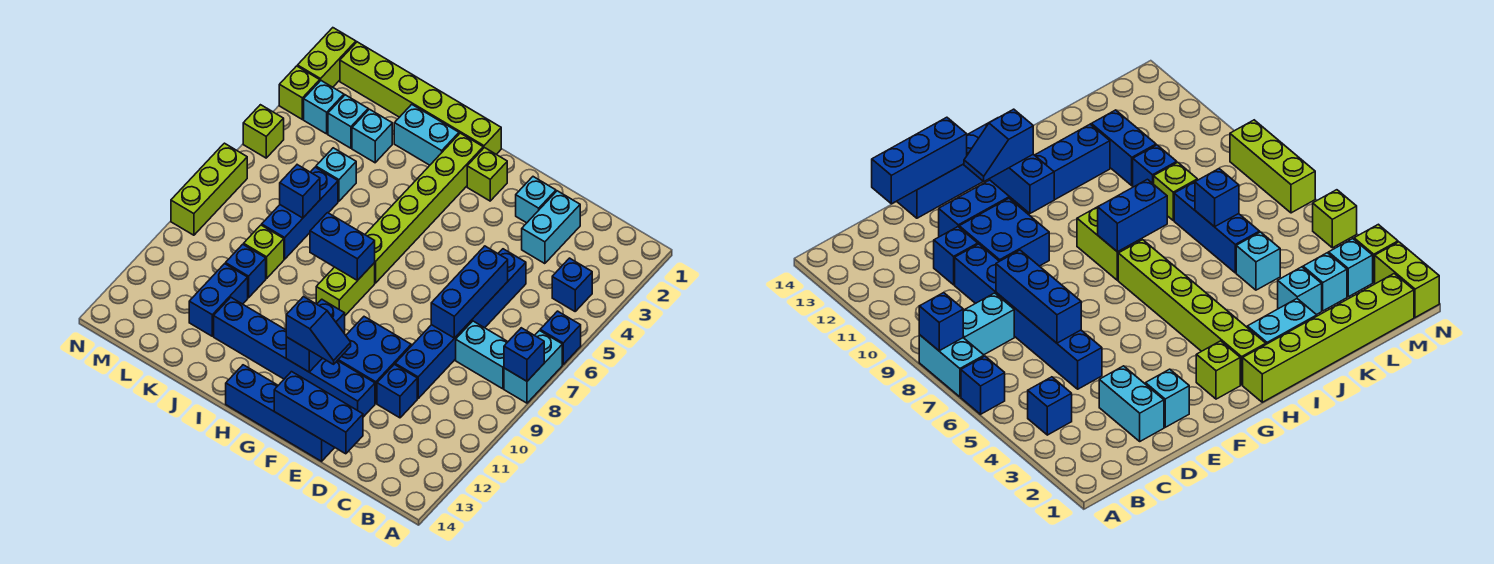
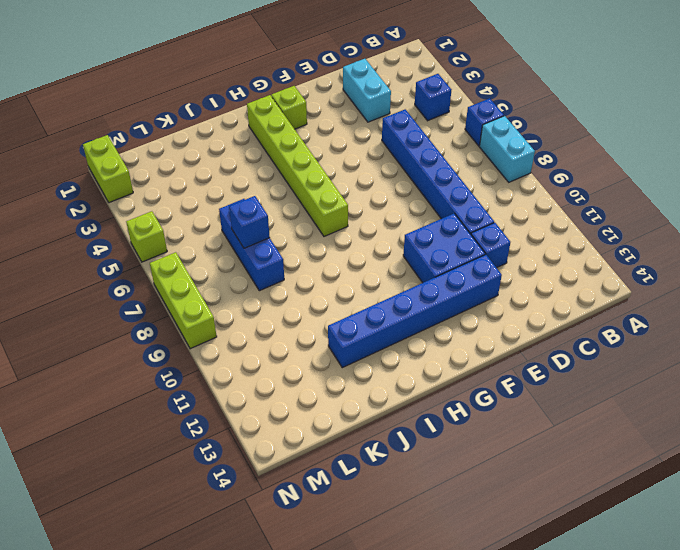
none -> cyan 1x2 brick [456,321,508,389]
none -> cyan 1x1 brick [516,177,556,223]
none -> blue 1x4 brick [226,365,335,461]
none -> lime 1x6 brick [340,42,501,154]

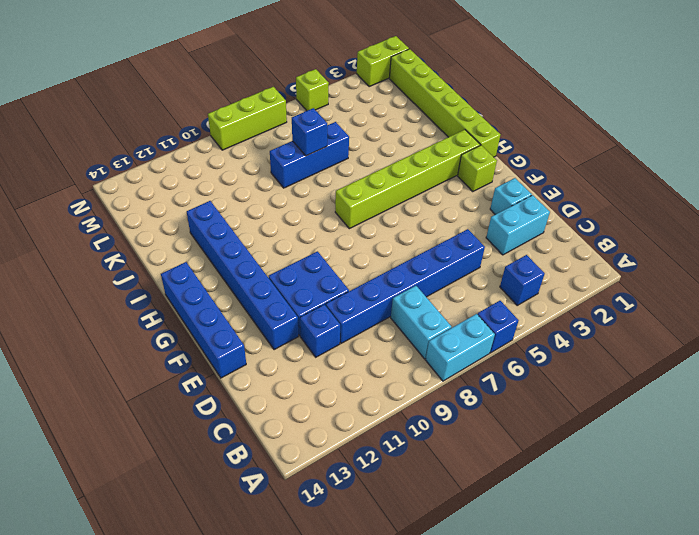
none -> lime 1x2 brick [316,263,375,315]
none -> cyan 1x2 brick [394,104,459,165]
none -> cyan 1x1 brick [352,109,392,163]
none -> cyan 1x1 brick [316,148,356,201]

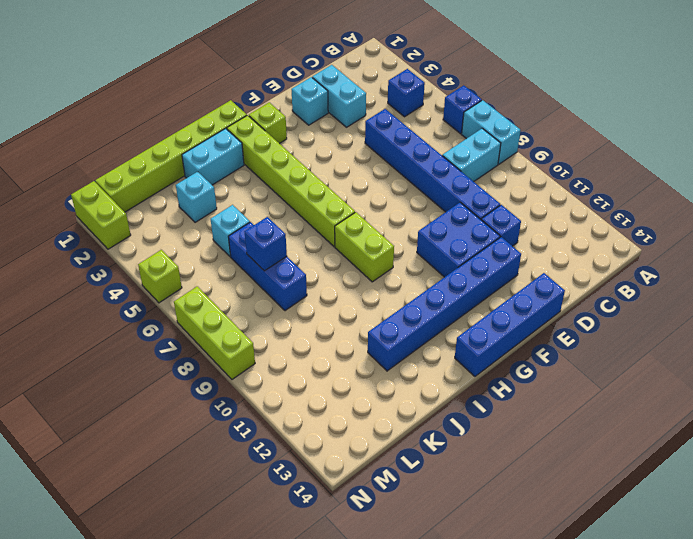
none -> lime 1x1 brick [244,225,284,278]
none -> blue 1x1 brick [225,244,266,298]
none -> blue 1x2 brick [189,264,248,336]
none -> cyan 1x1 brick [328,95,368,148]

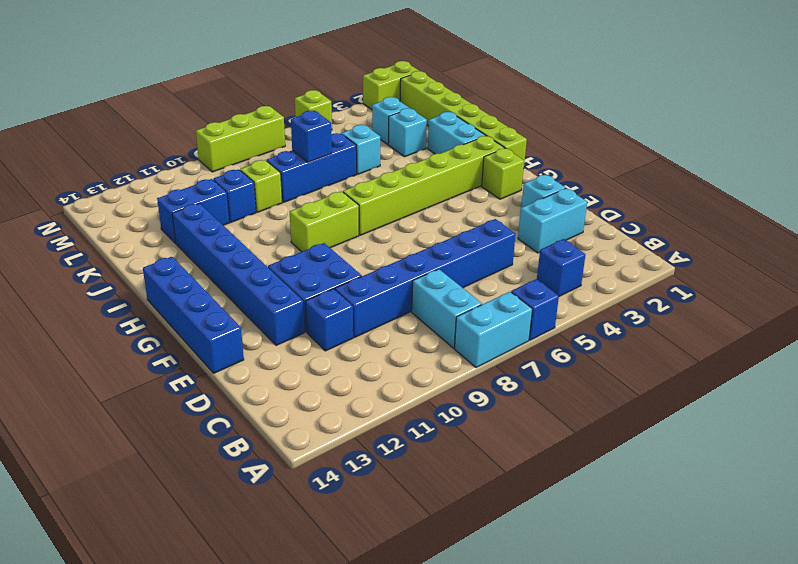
none -> cyan 1x1 brick [304,81,344,134]
none -> lime 1x1 brick [279,66,320,119]
none -> blue 1x1 brick [504,328,544,381]
none -> blue 1x3 brick [431,246,508,338]

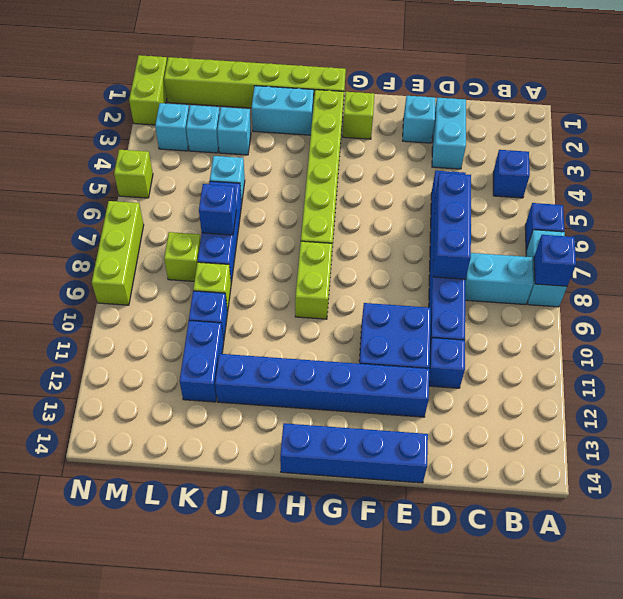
lime 1x1 brick [164,232,201,281] -> lime 1x1 brick moved to [279,66,320,119]
none -> blue 1x3 brick [274,372,363,454]
none -> blue 1x2 brick [286,299,345,372]
none -> blue 1x2 brick [310,213,375,281]
none -> blue 1x2 slope [286,297,351,364]

